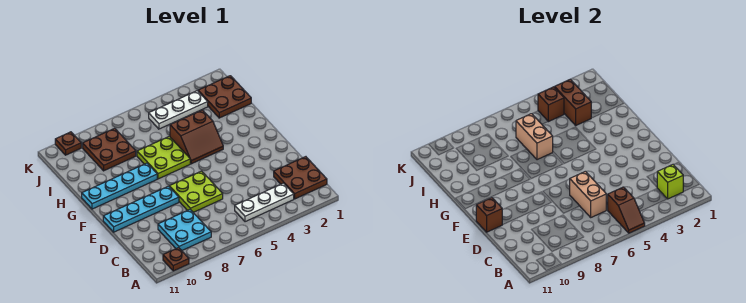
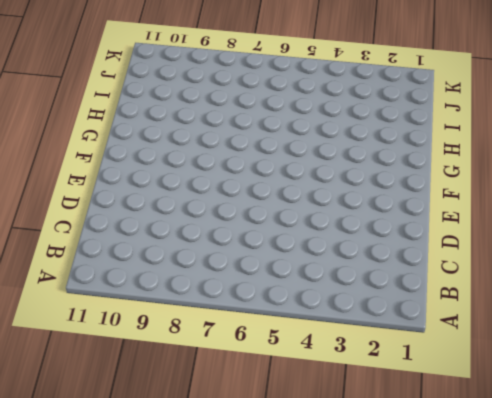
none -> brown 1x1 plate [163,248,189,271]
none -> brown 2x2 plate [274,157,327,199]
none -> white 1x3 plate [235,183,294,222]

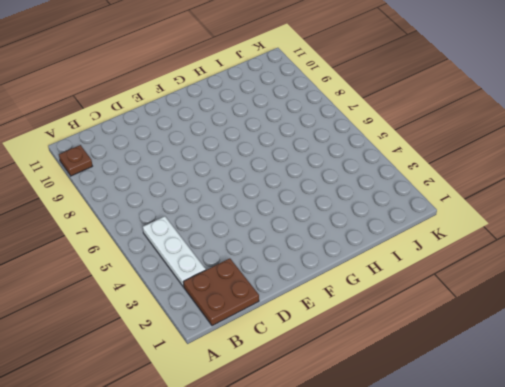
none -> cyan 2x2 plate [158,210,211,251]
none -> lime 2x2 plate [169,171,223,212]
none -> cyan 1x4 plate [103,186,179,232]

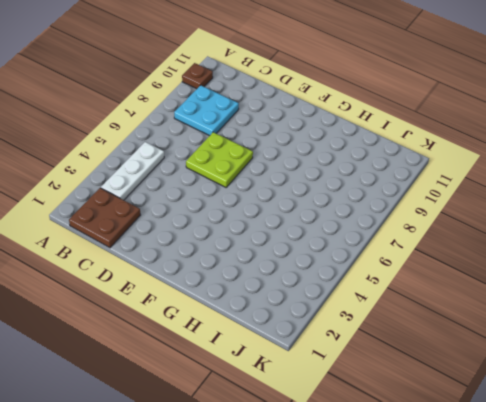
none -> cyan 1x4 plate [103,186,179,232]
none -> brown 2x2 slope [170,110,223,164]
none -> lime 2x2 plate [137,136,190,179]

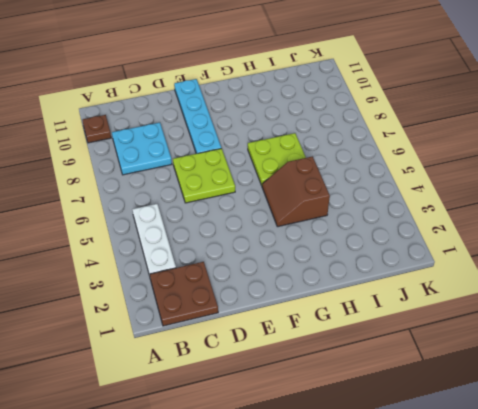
none -> cyan 1x4 plate [82,163,157,209]
none -> brown 2x2 plate [198,76,251,118]
none -> brown 2x2 plate [83,128,136,171]

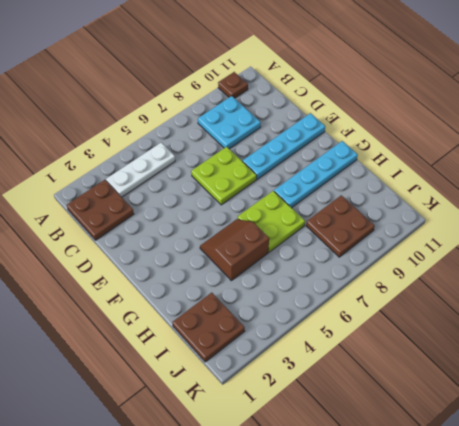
none -> white 1x3 plate [149,91,208,129]
none -> brown 1x1 plate [55,132,81,155]
none -> brown 1x2 slope [608,187,645,233]

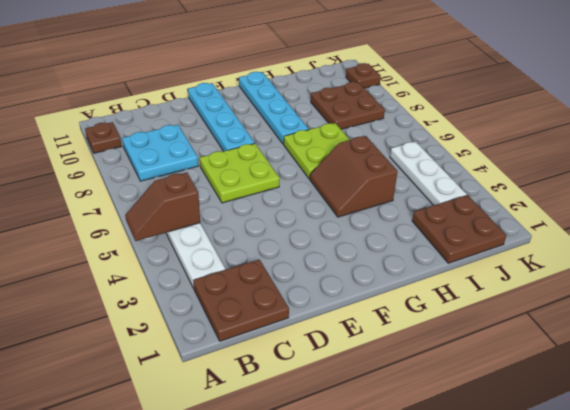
none -> lime 1x1 brick [657,164,683,199]
none -> tan 1x2 brick [570,171,606,217]
none -> brown 1x1 brick [476,198,502,232]

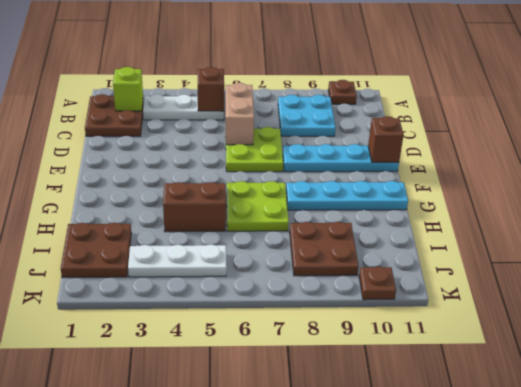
none -> tan 1x2 brick [516,114,553,160]
none -> brown 1x2 brick [555,79,591,125]
none -> brown 1x1 brick [538,87,564,122]

